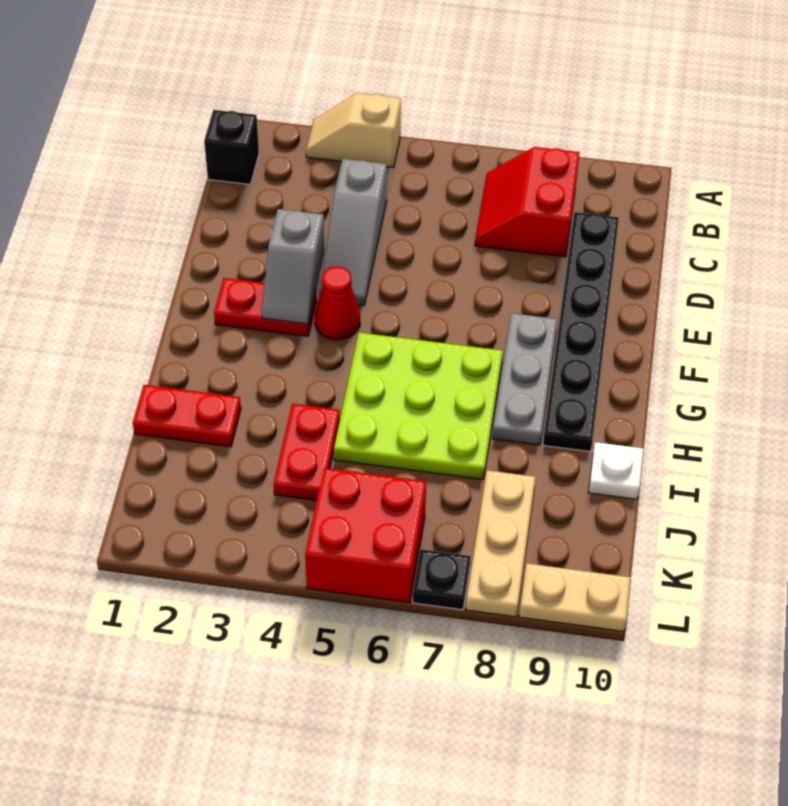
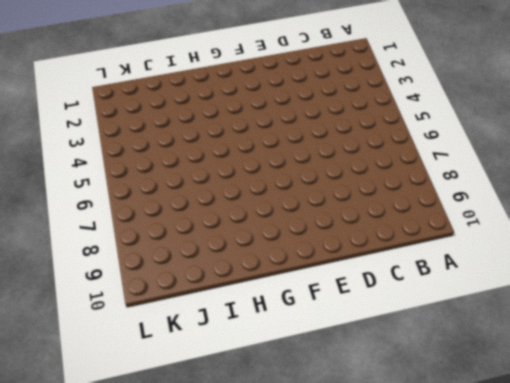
none -> tan 1x2 slope [306,93,401,168]
none -> black 1x1 brick [204,110,259,184]
none -> red 2x2 slope [475,147,580,257]

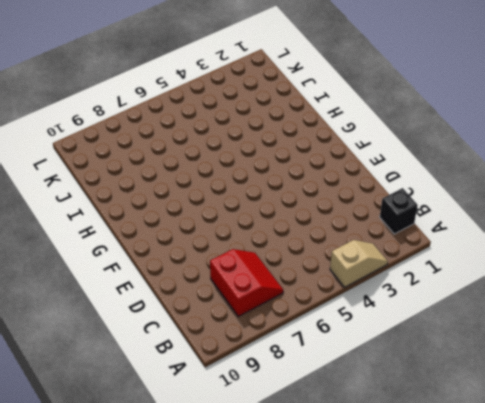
none -> grey 1x3 slope [319,159,387,305]
none -> black 1x6 plate [543,212,619,452]
none -> red 1x2 plate [214,278,317,336]

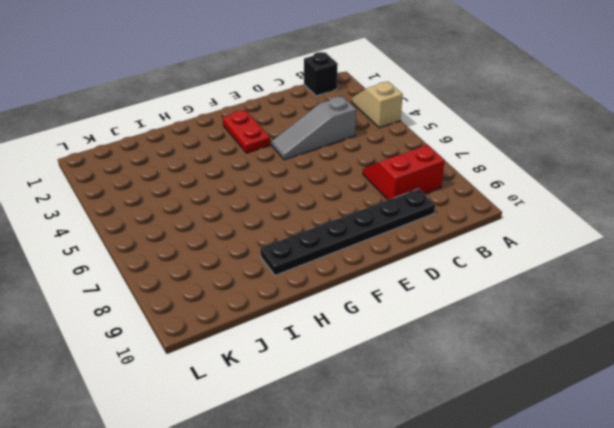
none -> red 1x1 cone [315,266,360,340]
none -> grey 1x3 plate [492,313,557,445]
none -> lime 3x3 plate [334,333,503,479]

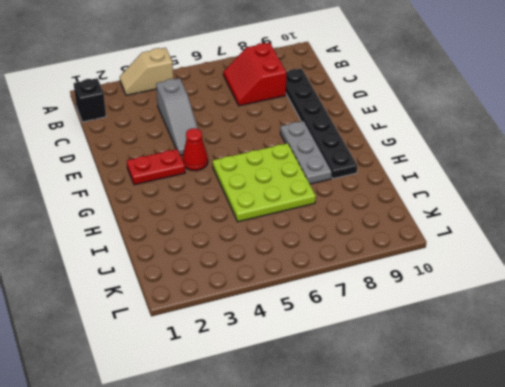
none -> red 1x2 plate [133,385,241,447]
none -> red 1x2 plate [274,404,340,501]
none -> white 1x1 plate [589,442,643,499]

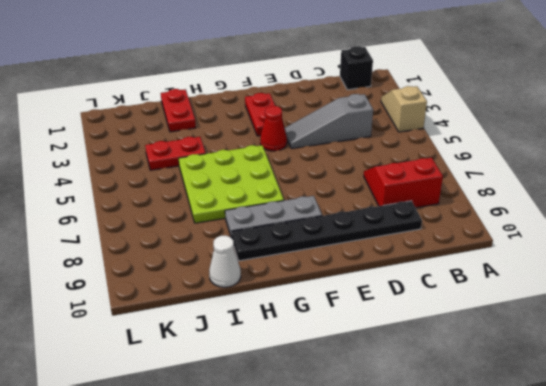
white 1x1 cone [209,236,241,287] -> white 1x1 plate [589,442,643,499]
none -> tan 1x3 plate [466,470,536,617]
none -> red 2x2 brick [305,468,426,603]
none -> black 1x1 plate [413,549,471,610]

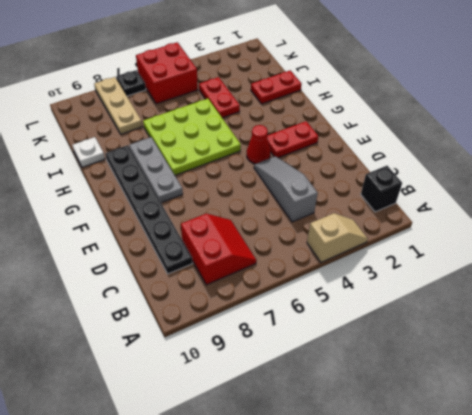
none -> tan 1x2 plate [519,563,631,632]
none -> grey 1x2 slope [262,209,325,324]

